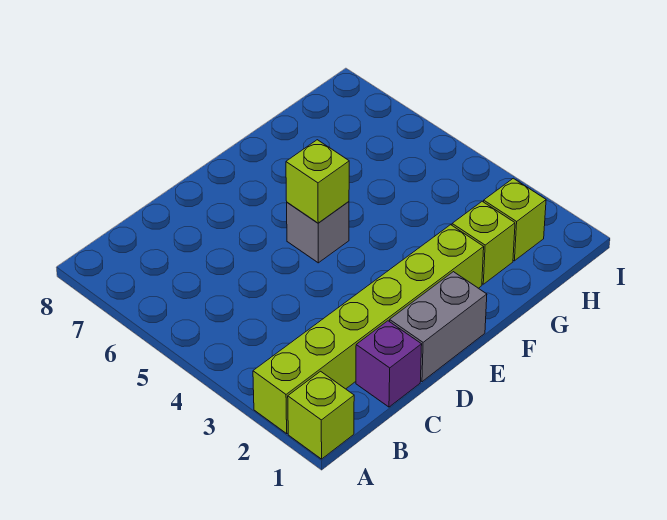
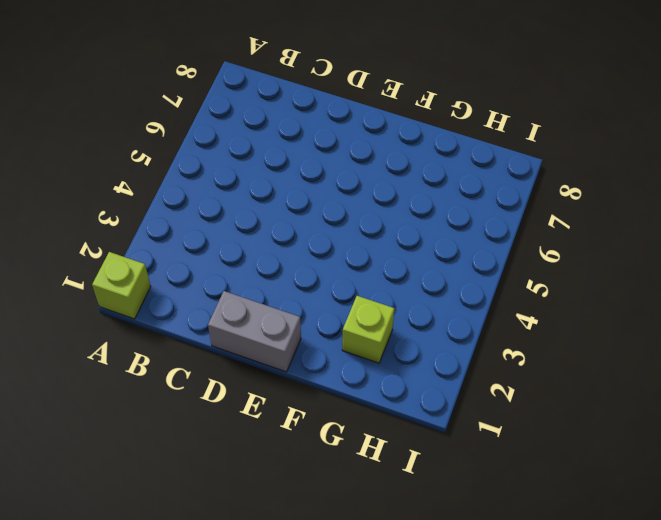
none -> lime 1x6 brick [253,225,484,433]
none -> purple 1x1 brick [356,321,422,407]

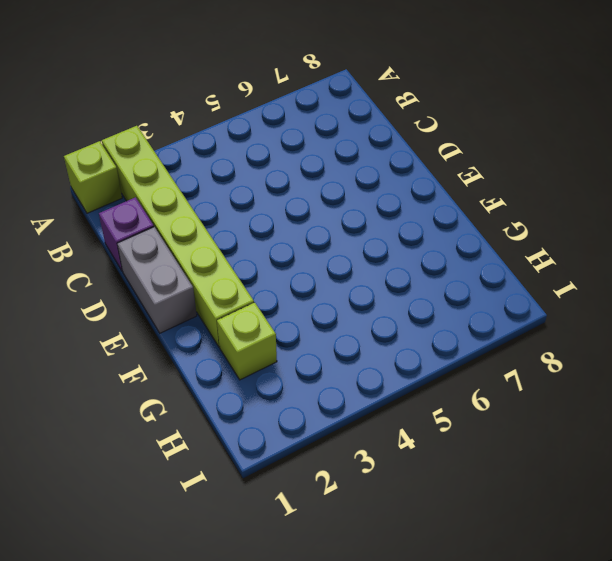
none -> grey 1x1 brick [287,202,349,263]
none -> lime 1x1 brick [484,178,546,261]

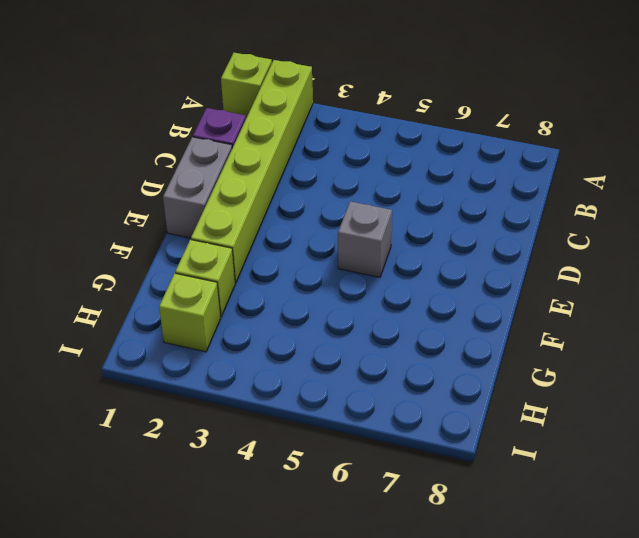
none -> lime 1x1 brick [286,140,349,223]

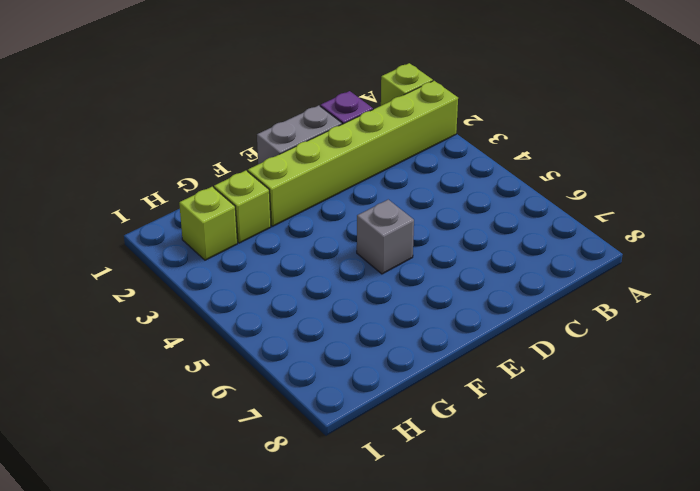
none -> lime 1x1 brick [286,140,349,223]

